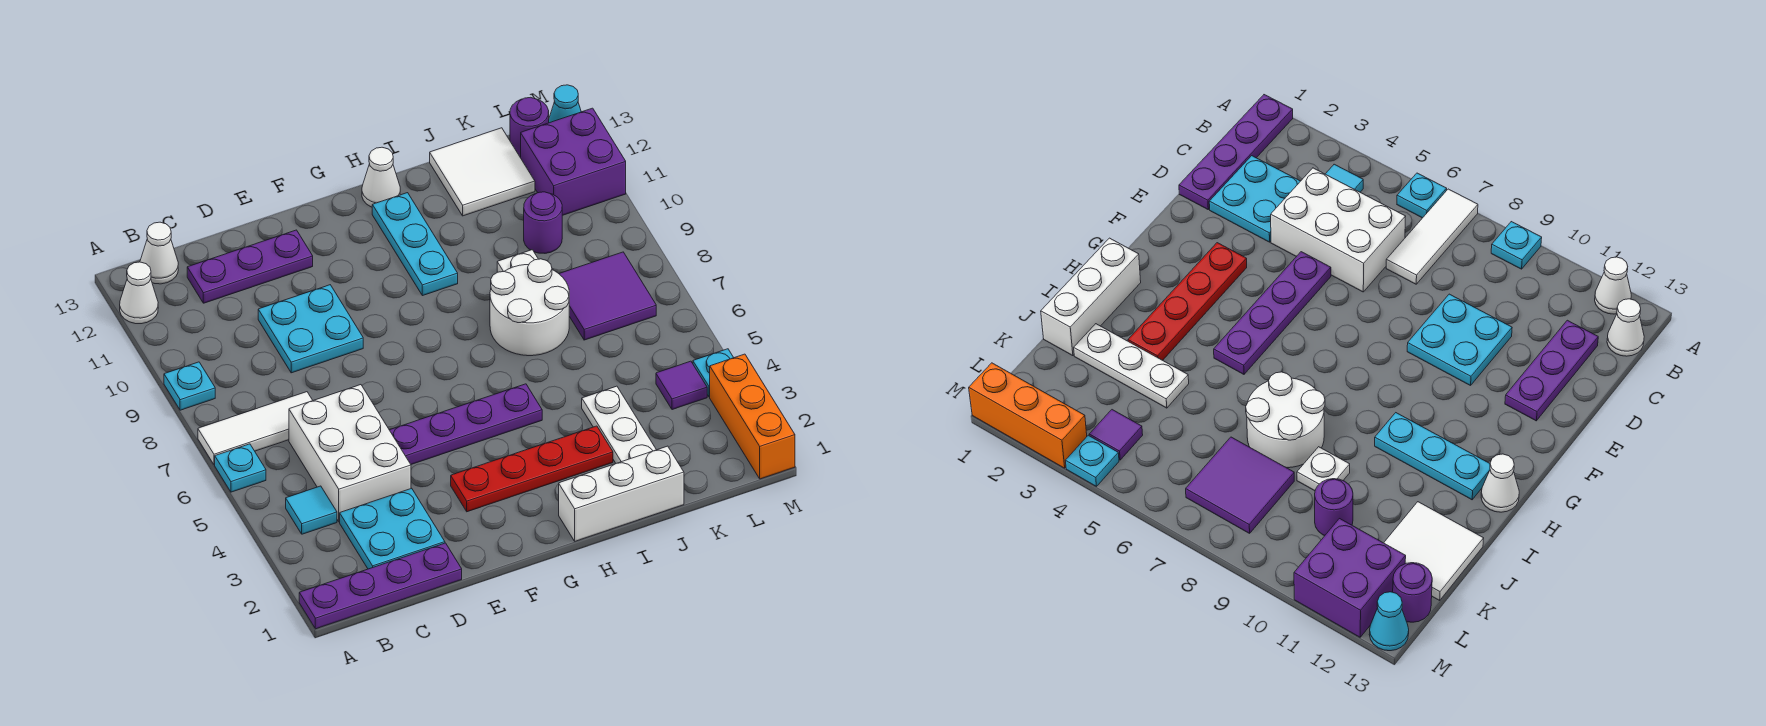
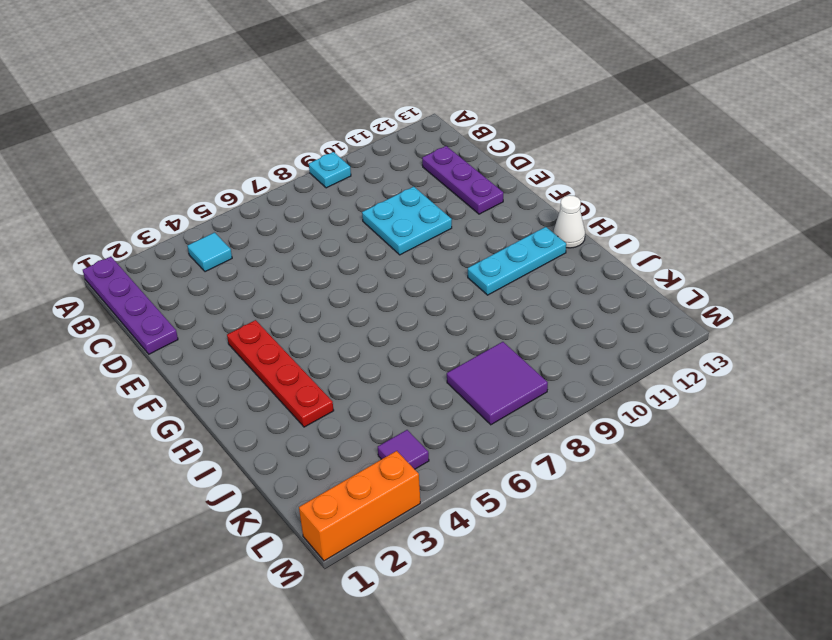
none -> cyan 1x1 plate [215,444,266,492]
none -> white 1x3 tile [198,392,313,465]
none -> white 1x1 cone [120,262,158,324]

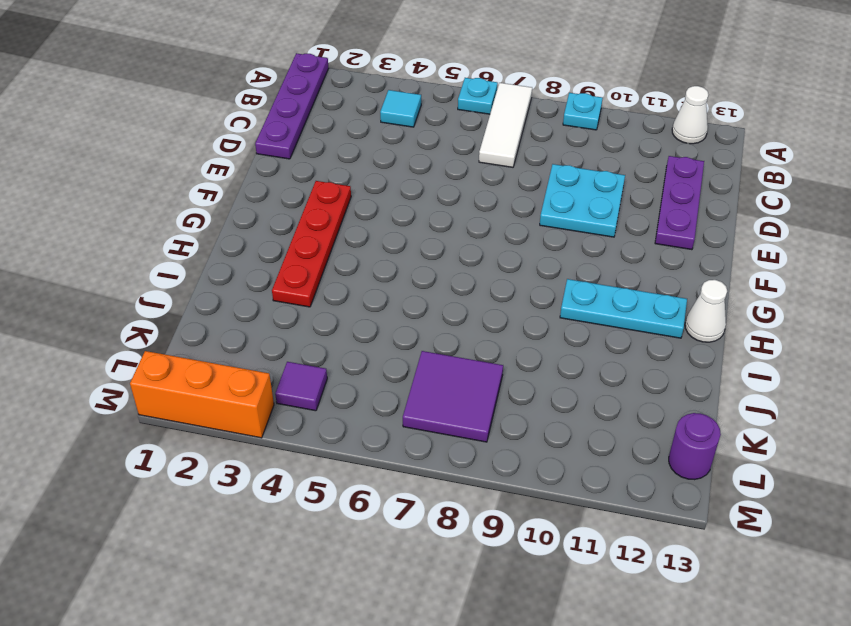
none -> white 1x1 cone [140,222,178,284]
none -> cyan 2x2 plate [340,488,445,569]
none -> white 2x3 brick [289,385,411,522]

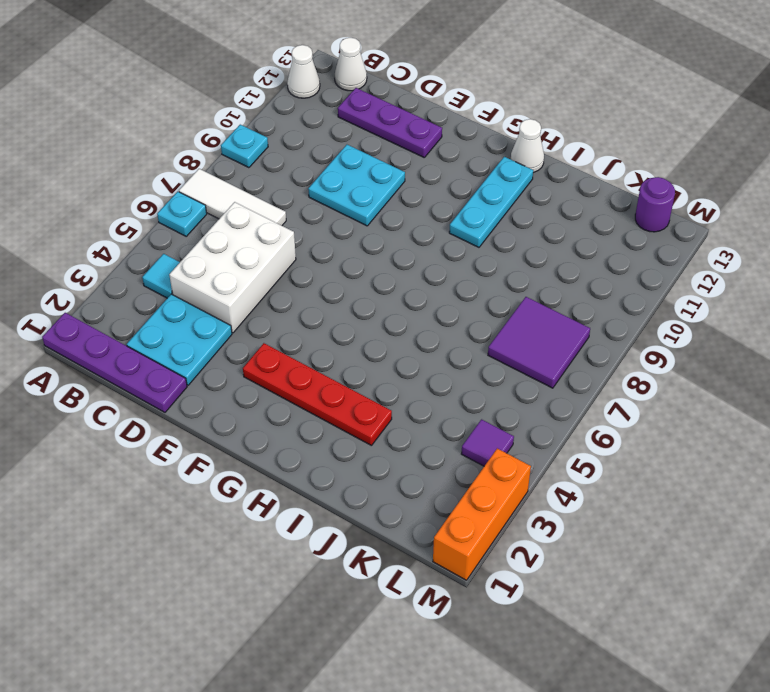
none -> purple 1x4 plate [390,384,542,464]
none -> white 1x3 brick [559,446,684,541]
none -> white 2x2 round brick [490,259,569,356]

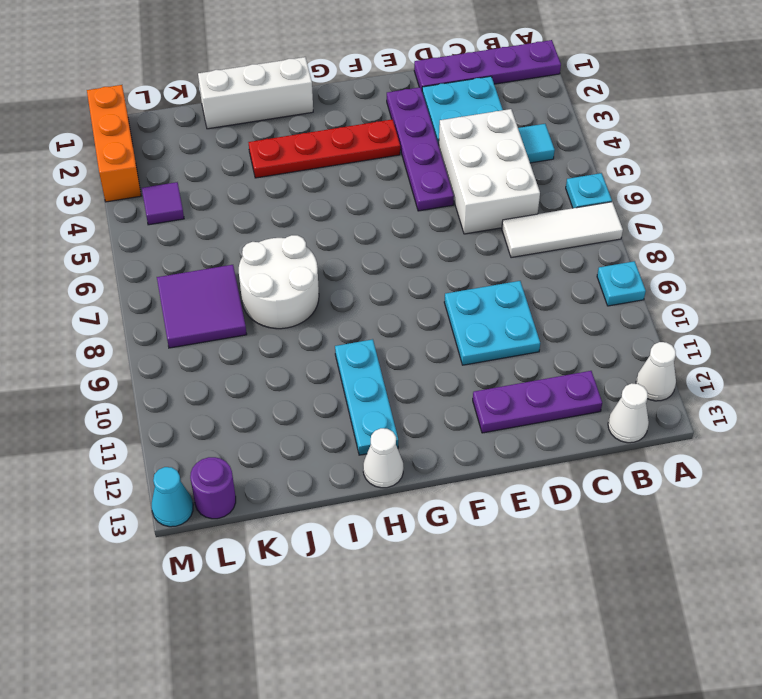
purple 1x4 plate [387,87,454,211] -> purple 1x4 plate turned to [390,384,542,464]
none -> white 1x3 plate [582,386,656,463]
none -> white 1x1 plate [497,250,538,272]
none -> white 2x2 tile [430,128,535,216]

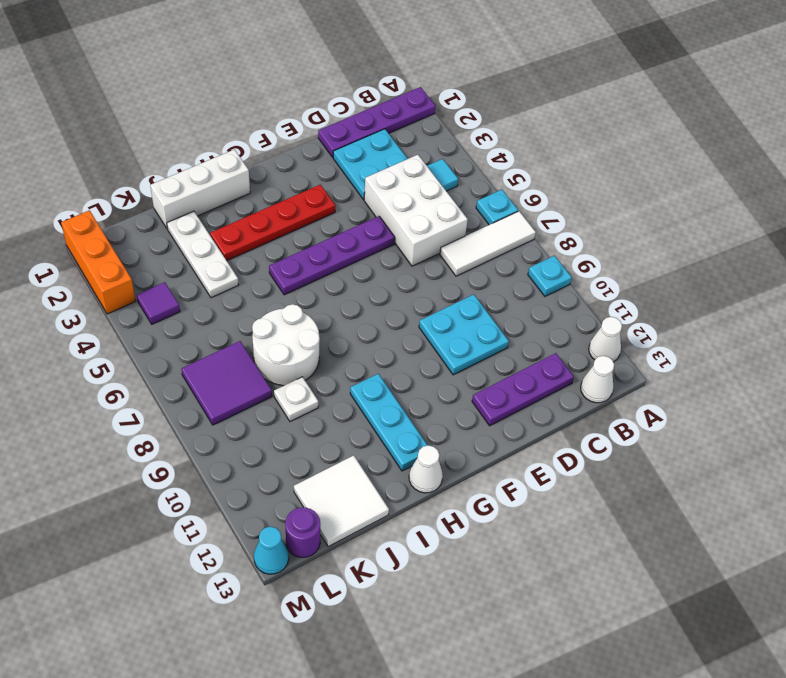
none -> purple 1x1 round brick [524,192,562,253]
none -> purple 2x2 brick [521,108,626,215]
none -> cyan 1x1 plate [693,349,734,397]

